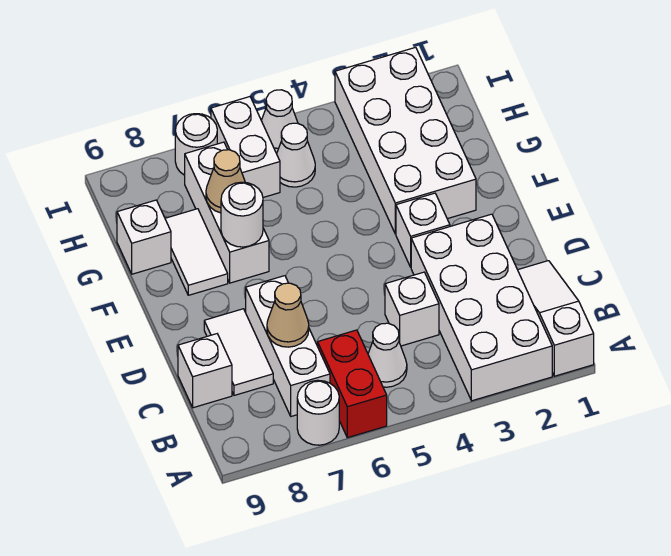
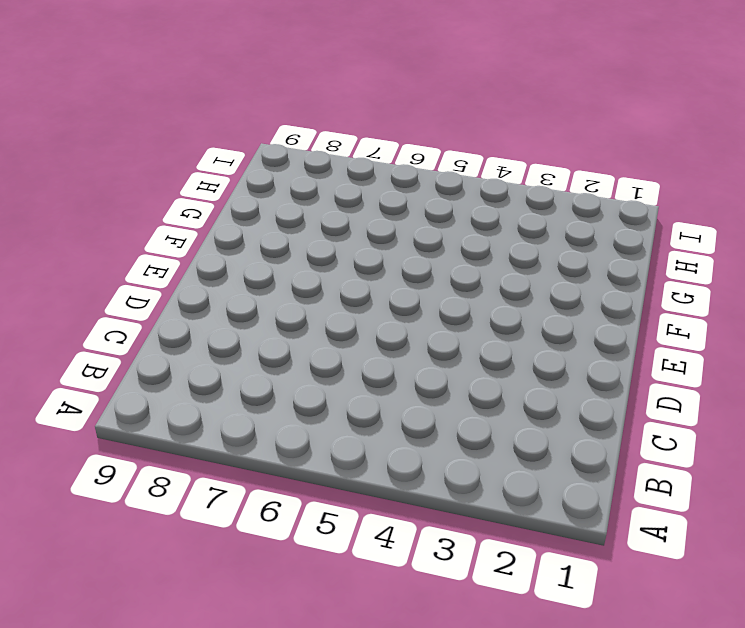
none -> white 1x3 slope [518,261,594,376]
none -> white 2x4 brick [411,214,552,401]
none -> red 1x2 brick [318,330,387,438]

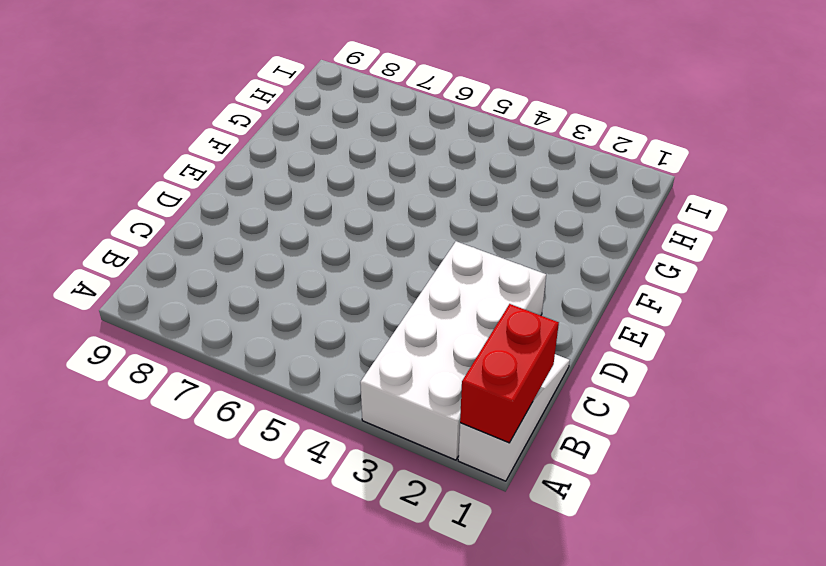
red 1x2 brick [460,304,559,443] -> red 1x2 brick moved to [318,330,387,438]
none -> white 1x1 round brick [297,380,339,445]
none -> white 1x1 cone [368,323,407,387]
none -> white 1x3 brick [246,276,330,416]

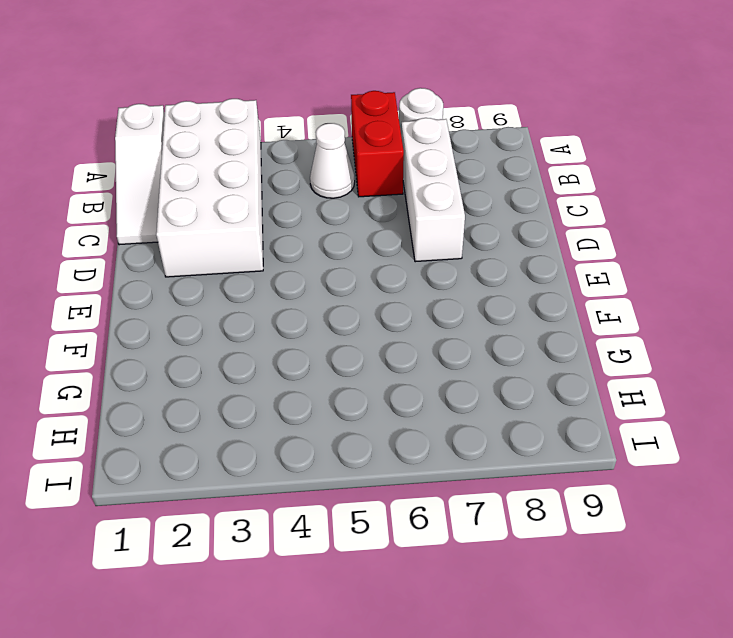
none -> white 1x1 brick [385,272,439,346]
none -> white 1x2 tile [204,309,273,395]
none -> white 1x1 brick [178,334,232,408]

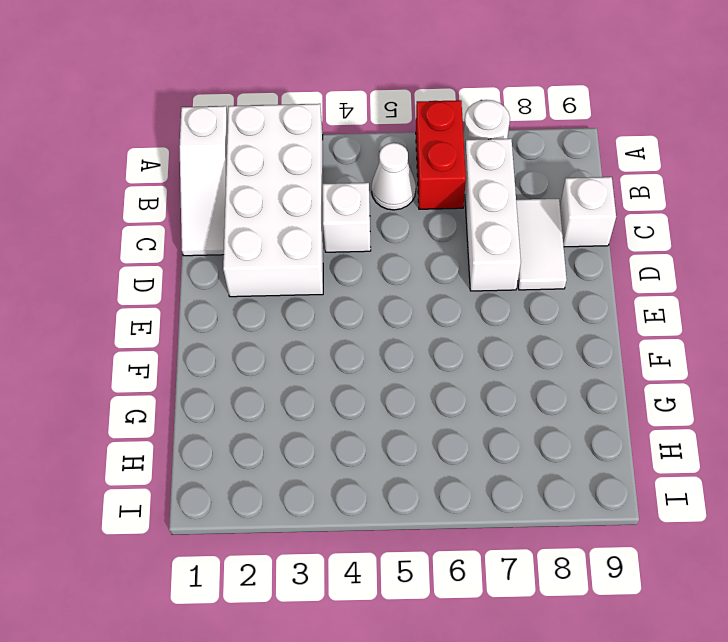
none -> white 1x1 brick [396,193,450,267]
none -> white 2x4 brick [335,47,476,234]
none -> white 1x3 brick [185,142,269,283]

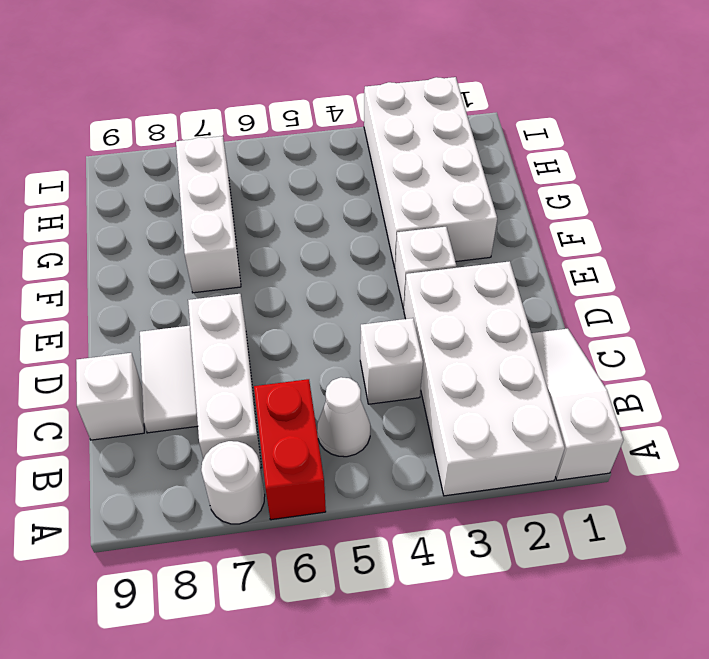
none -> white 1x2 tile [165,209,228,295]
none -> white 1x1 brick [117,200,171,274]
none -> white 1x1 cone [277,123,315,187]

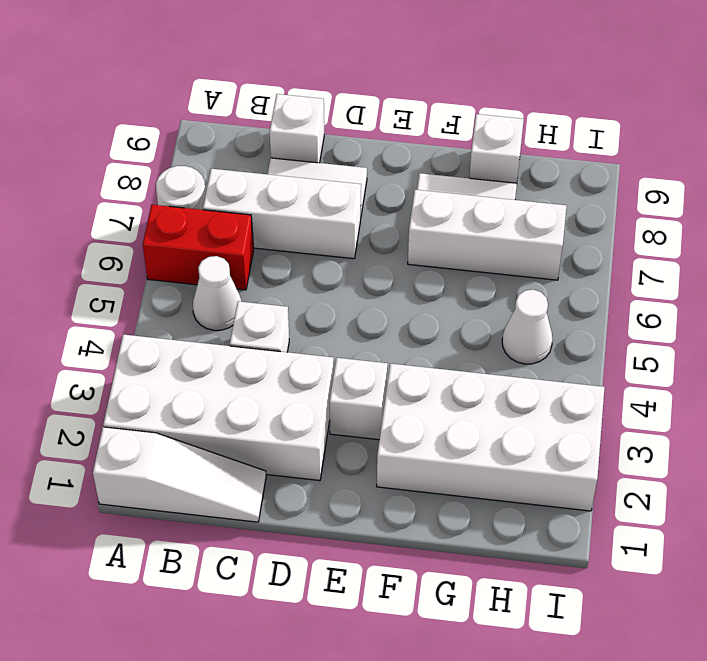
none -> white 1x2 brick [211,97,280,197]
none -> white 1x1 cone [261,90,298,153]
none -> white 1x1 round brick [175,114,217,175]

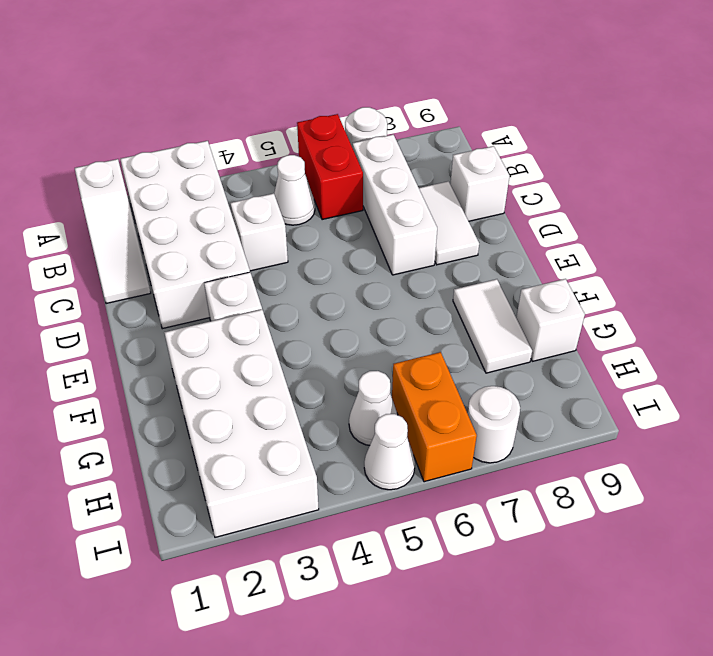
orange 1x2 brick [392,352,477,482] -> white 1x2 brick [211,97,280,197]
none -> white 1x3 brick [185,142,269,283]
none -> tan 1x1 cone [267,283,309,347]
none -> white 1x1 round brick [221,182,263,247]

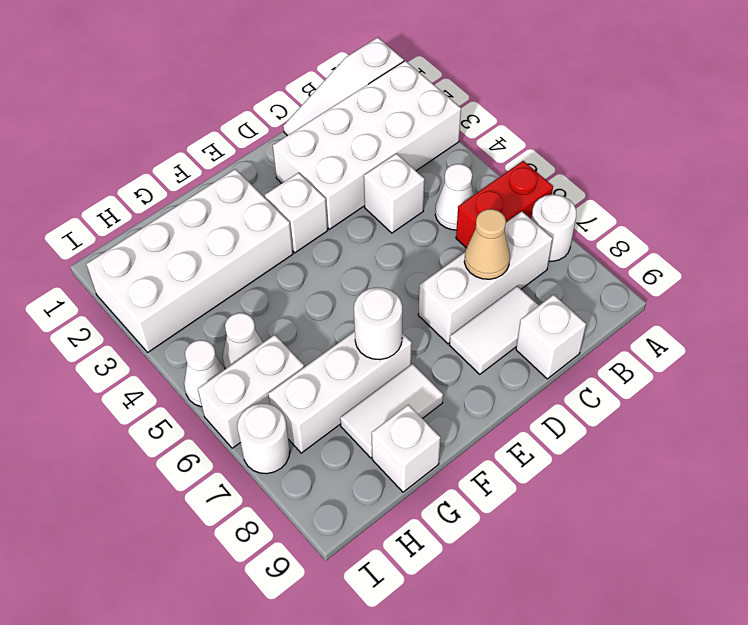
none -> tan 1x1 cone [206,150,245,213]

